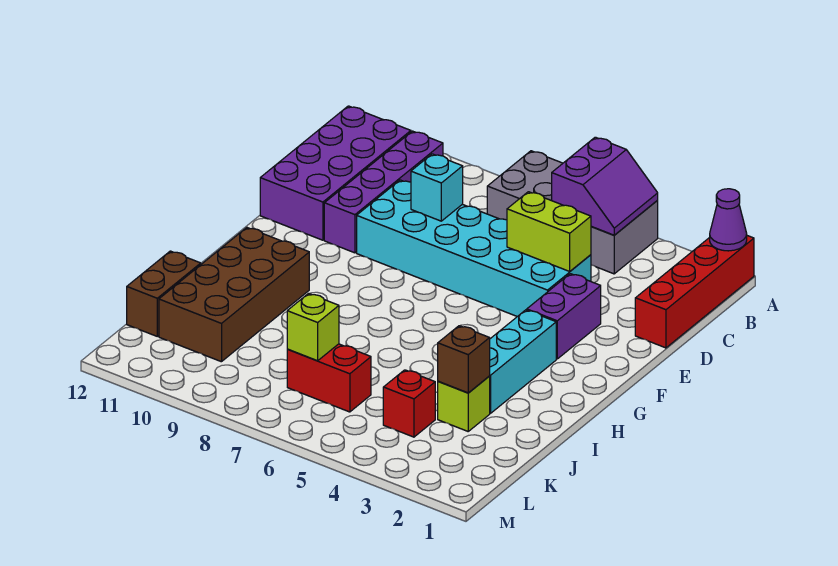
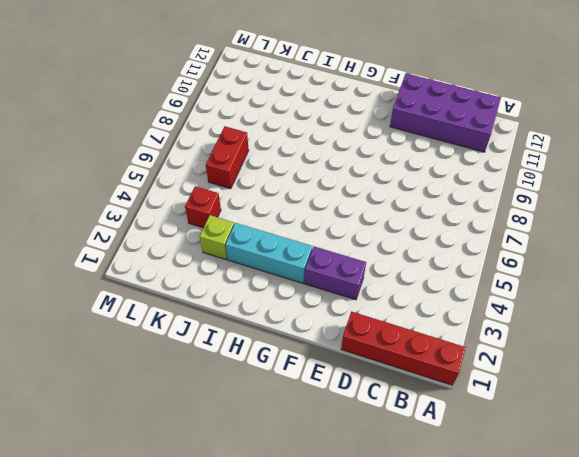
none -> grey 2x4 brick [487,151,658,274]
none -> purple 1x4 brick [324,131,443,253]
none -> cyan 2x6 brick [357,180,591,317]

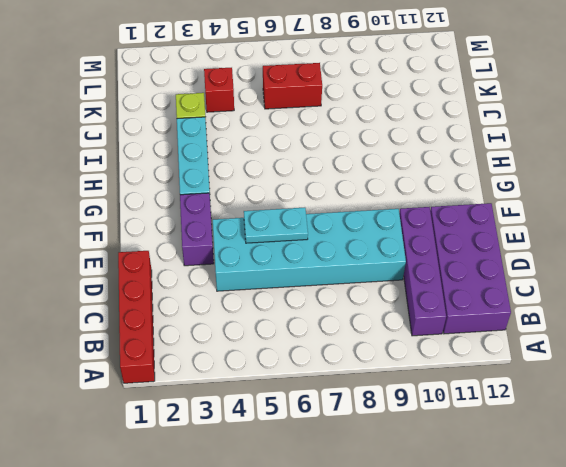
cyan 1x2 plate [244,208,308,243] -> none
none -> grey 2x4 brick [487,151,658,274]
none -> brown 2x4 brick [159,228,309,362]
none -> brown 1x2 brick [127,251,201,336]

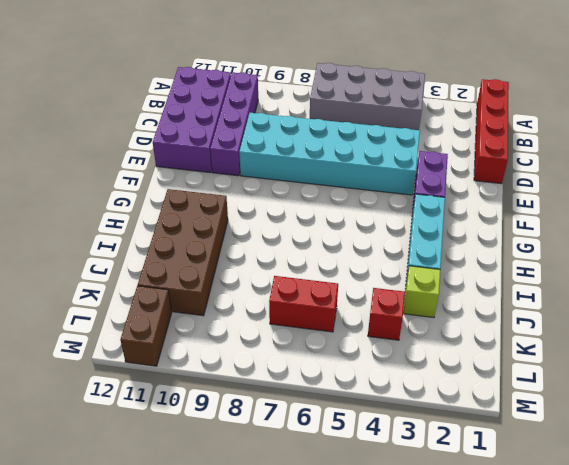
brown 1x2 brick [120,286,172,366] -> brown 1x2 brick moved to [127,251,201,336]
none -> purple 1x1 cone [710,189,747,251]
none -> purple 2x2 slope [552,137,658,235]
none -> lime 1x2 brick [507,192,591,271]

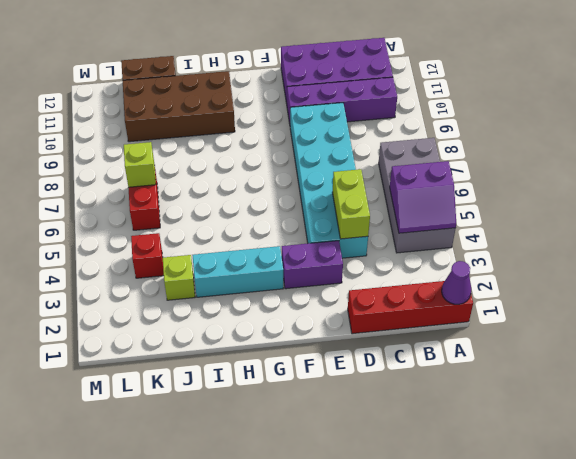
none -> cyan 1x1 brick [411,154,463,221]
none -> brown 1x1 brick [438,326,490,393]

